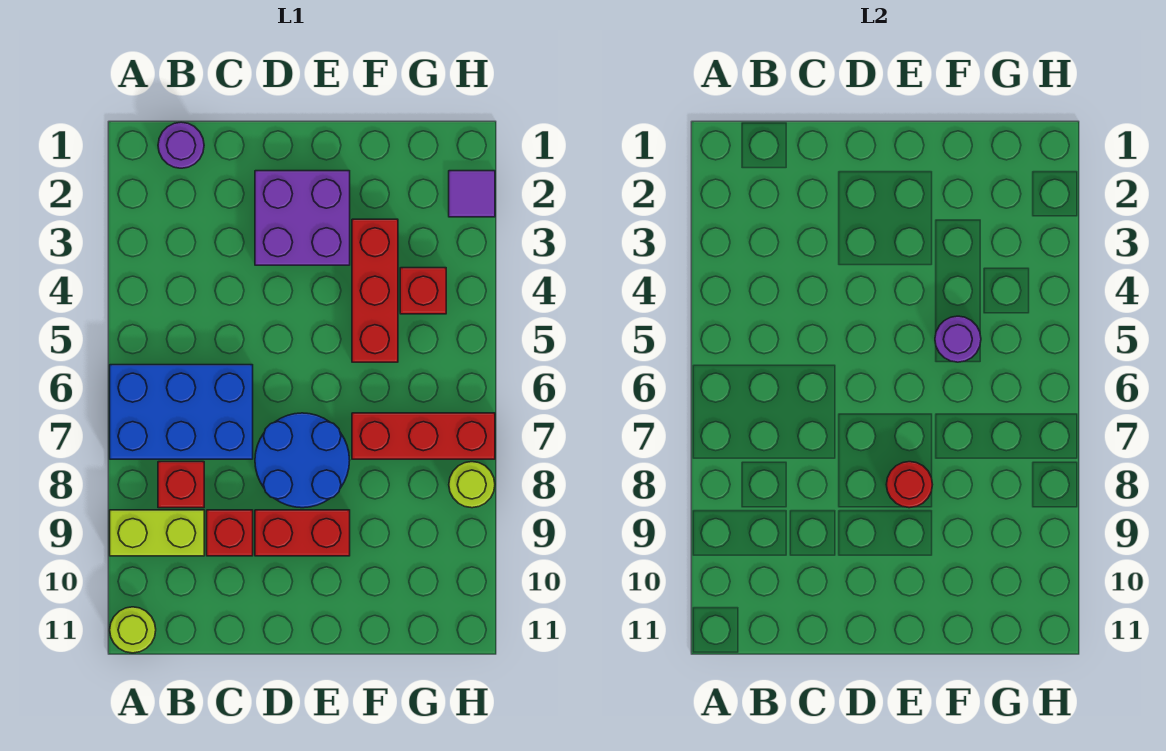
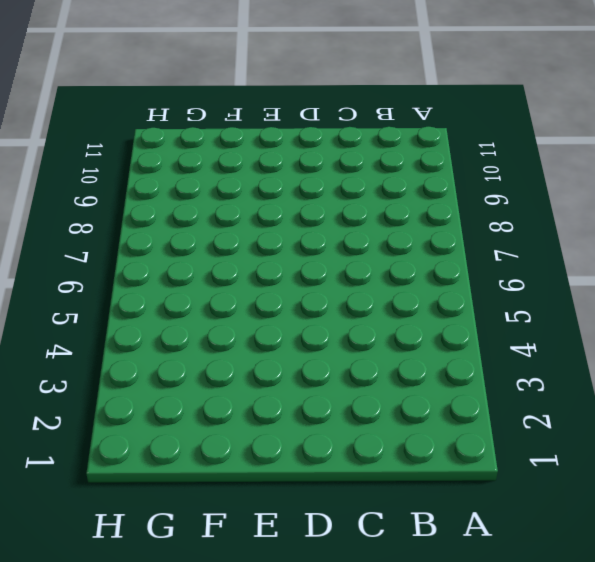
none -> blue 2x3 brick [110,365,253,459]
none -> lime 1x2 brick [110,510,204,556]
none -> lime 1x1 round brick [110,607,156,653]

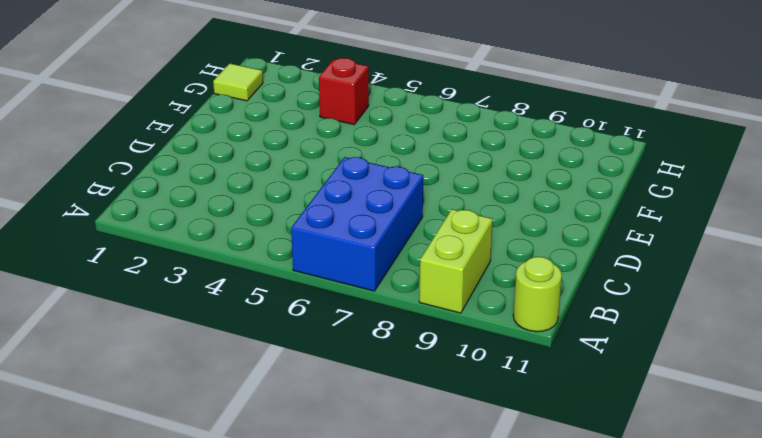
lime 1x1 tile [213,64,263,101] -> none
none -> purple 1x1 round brick [158,122,204,168]
none -> red 1x1 brick [158,462,204,508]
none -> red 1x1 brick [207,510,253,556]

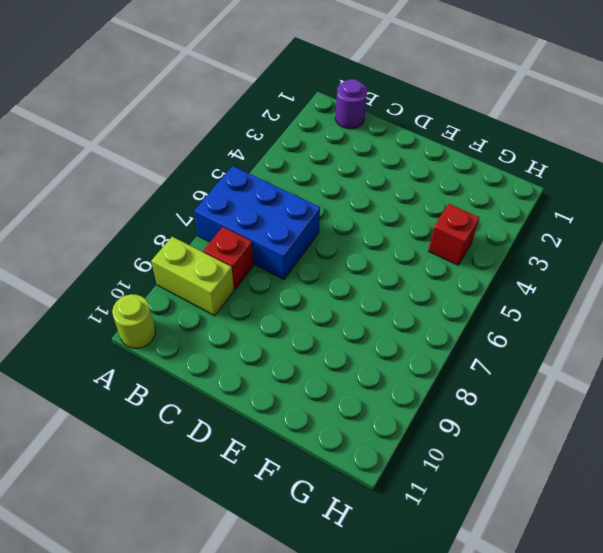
none -> red 1x1 brick [207,510,253,556]
none -> purple 2x2 brick [255,171,350,265]
none -> blue 2x2 round brick [255,413,350,508]

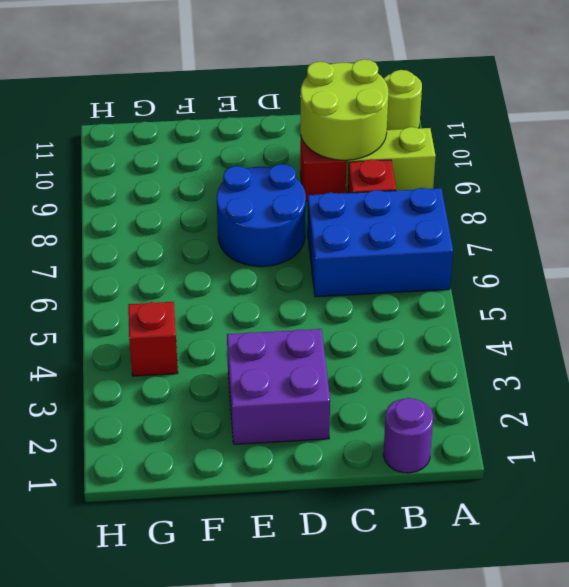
lime 2x2 round brick [300,59,388,161] -> none
none -> red 1x2 brick [255,510,350,556]
none -> red 1x3 brick [352,219,398,362]
none -> red 1x3 brick [352,413,495,459]

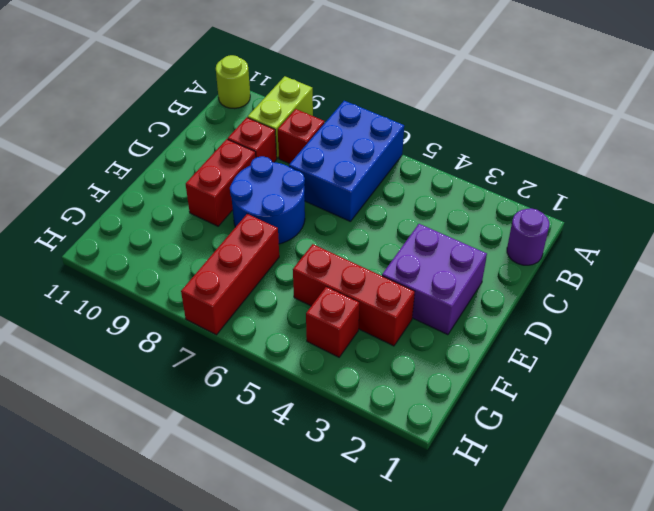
none -> purple 1x1 tile [449,171,495,217]
none -> lime 1x1 round brick [449,462,495,508]
none -> red 1x1 round brick [886,462,933,508]

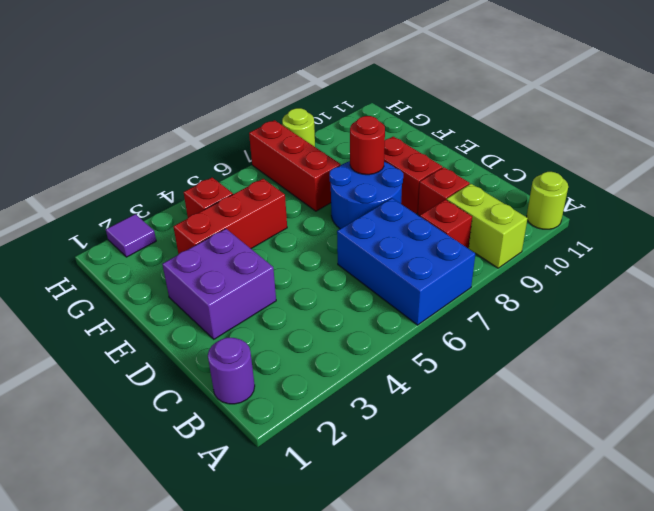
none -> purple 1x1 round brick [935,316,981,362]

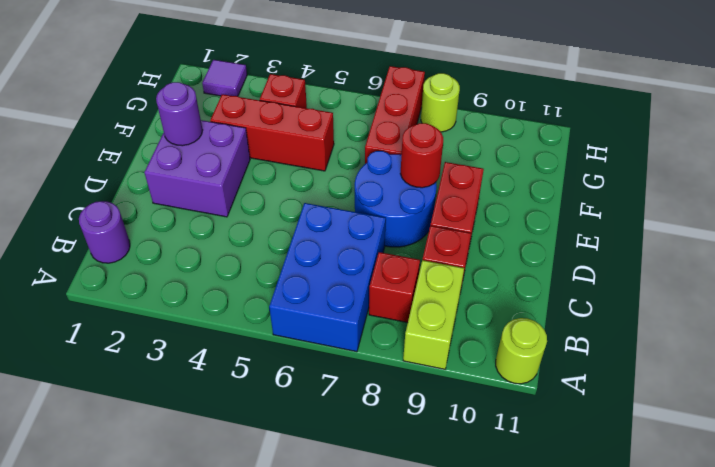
purple 1x1 round brick [156,82,203,146] -> purple 1x1 round brick moved to [935,316,981,362]

